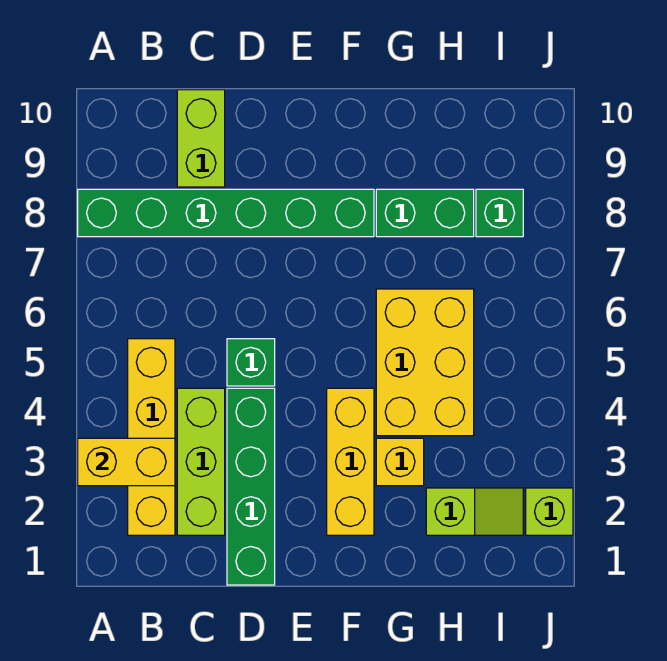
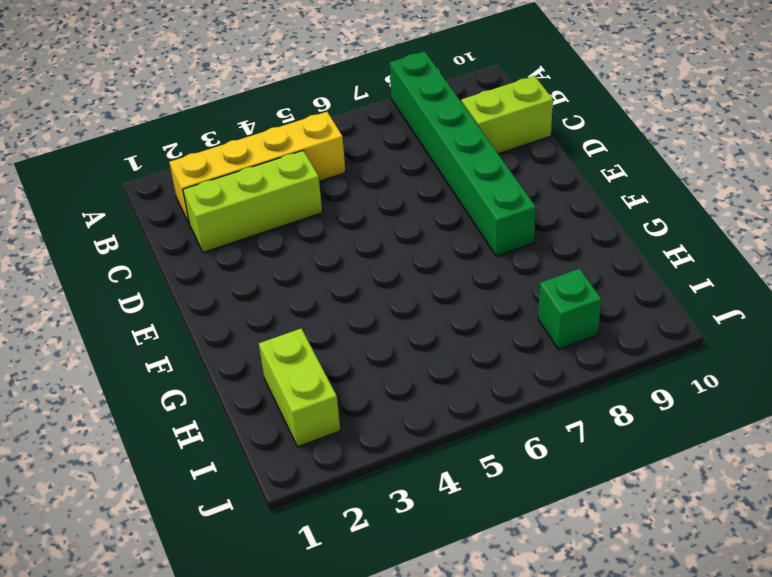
lime 1x2 brick [259,329,340,447] -> lime 1x2 slope [426,488,523,535]
none -> green 1x4 brick [227,388,275,585]
none -> green 1x1 brick [227,339,275,386]
none -> yellow 1x3 brick [327,388,374,535]

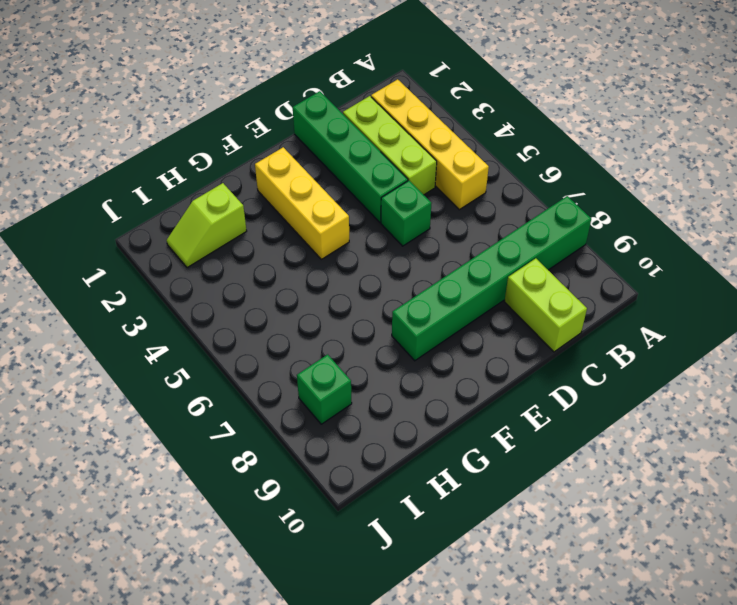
none -> yellow 1x1 brick [376,438,424,486]
none -> yellow 2x3 brick [376,289,474,436]
none -> green 1x2 brick [376,189,474,237]

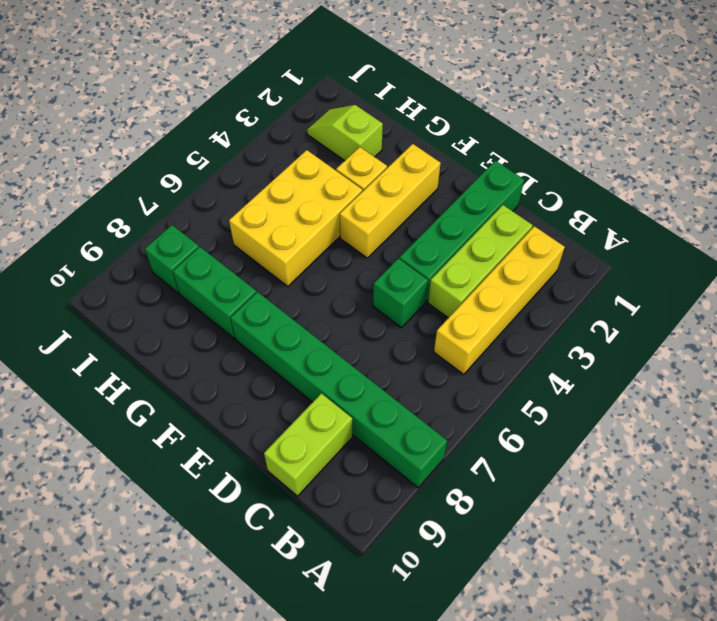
none -> lime 1x1 brick [526,488,573,535]
none -> yellow 1x2 brick [78,438,175,486]

